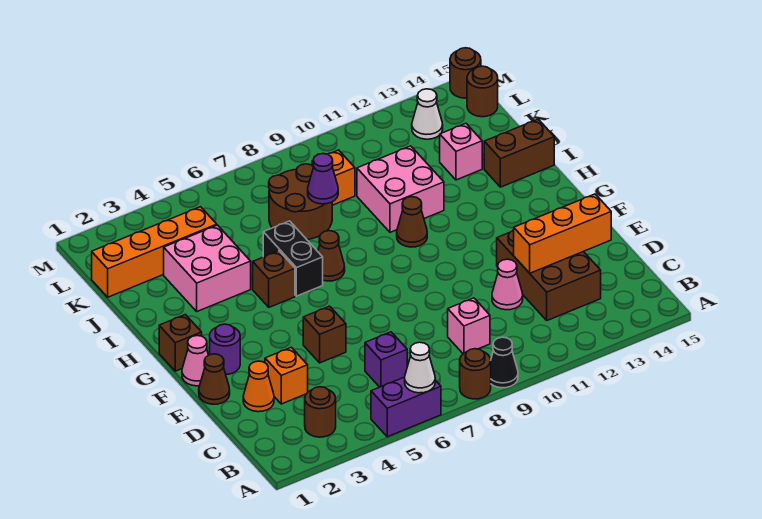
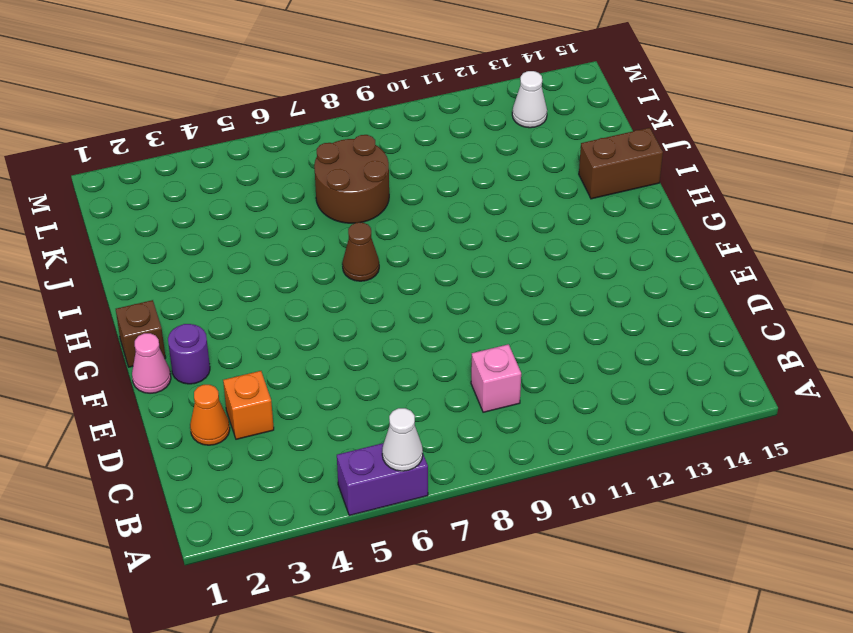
none -> brown 1x1 round brick [460,349,491,399]
none -> black 1x1 cone [491,337,518,388]
none -> brown 1x1 round brick [305,387,336,437]
none -> purple 1x1 brick [365,332,407,387]

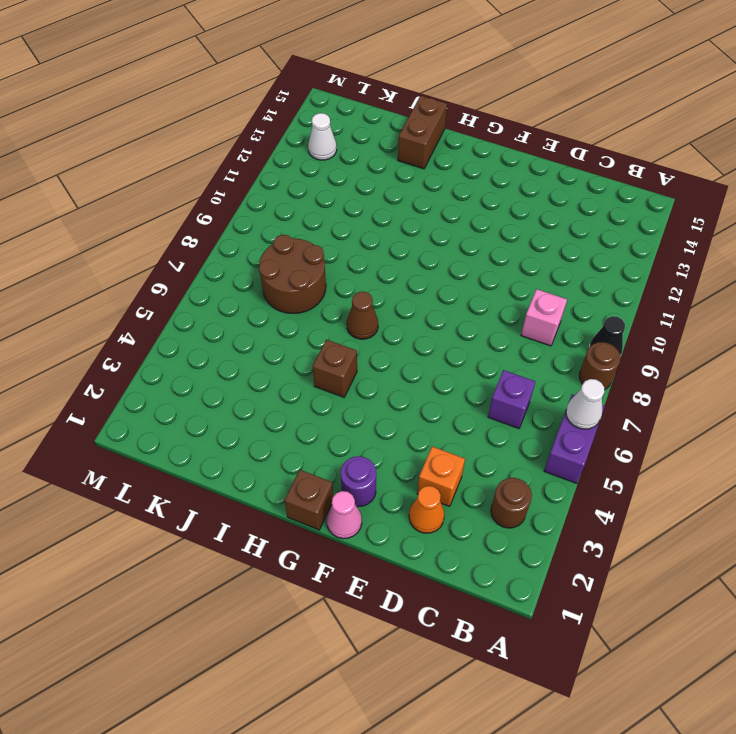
none -> brown 2x3 brick [497,230,601,320]
none -> pink 1x1 cone [492,259,523,310]
none -> brown 1x1 cone [199,354,230,404]
none -> brown 1x1 brick [303,306,346,363]

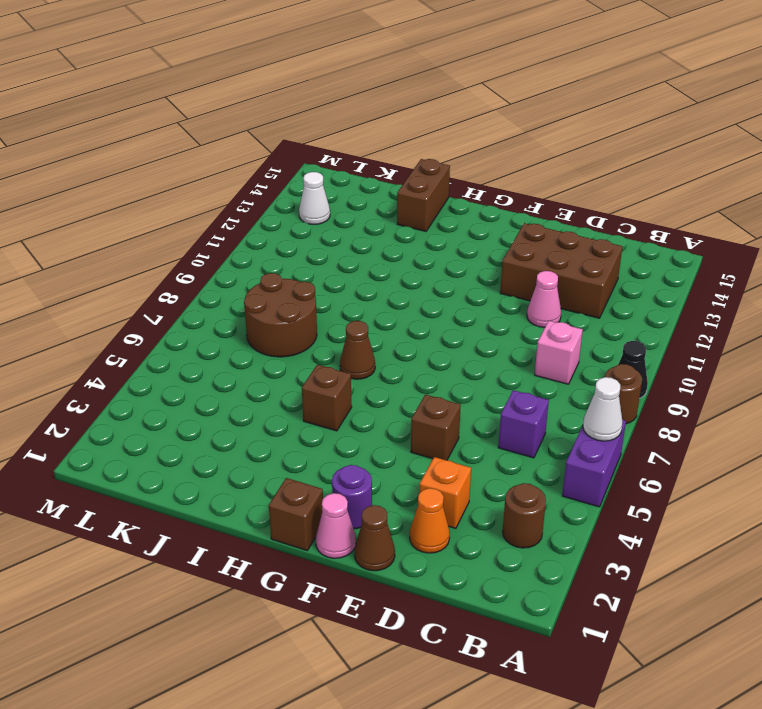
none -> black 1x2 brick [263,221,323,296]
none -> brown 1x1 cone [397,197,427,247]
none -> pink 2x2 brick [164,225,251,311]
none -> pink 2x2 brick [357,146,444,232]

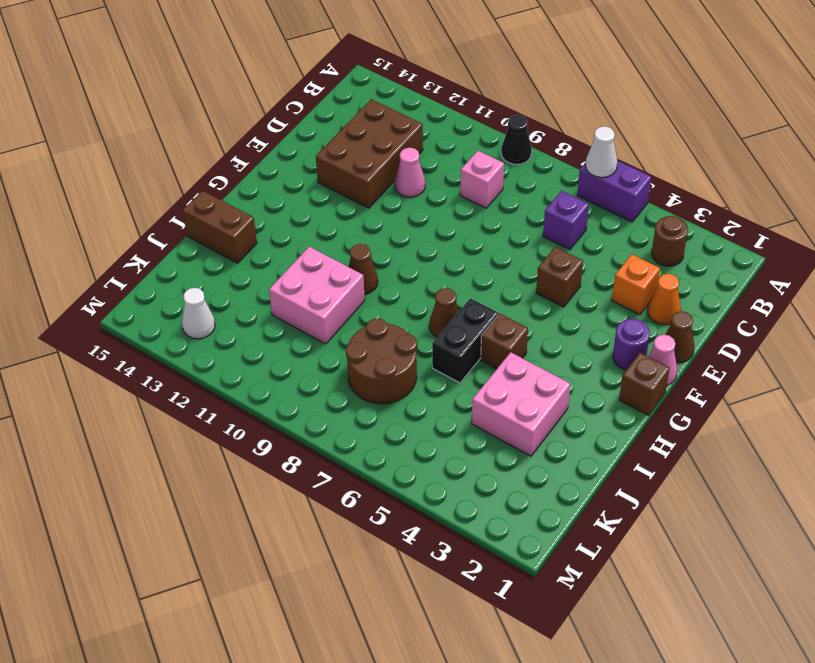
none -> brown 1x1 round brick [460,349,491,399]
none -> pink 1x1 brick [440,123,482,180]
none -> orange 1x4 brick [92,207,217,297]
none -> orange 1x1 brick [312,150,355,205]

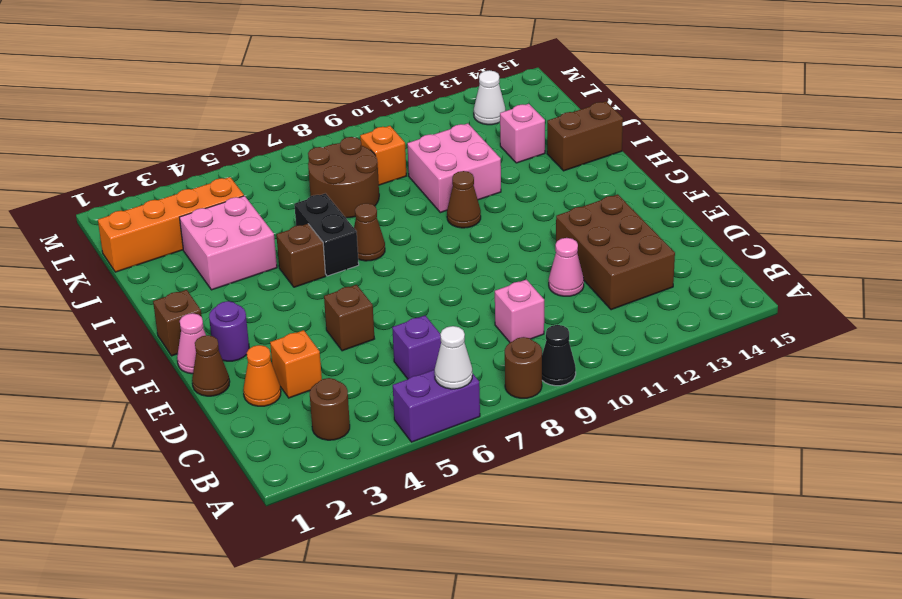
none -> brown 1x1 round brick [467,66,498,117]
none -> brown 1x1 round brick [450,48,481,98]
none -> orange 1x3 brick [514,194,611,273]
none -> purple 1x1 cone [308,154,338,204]

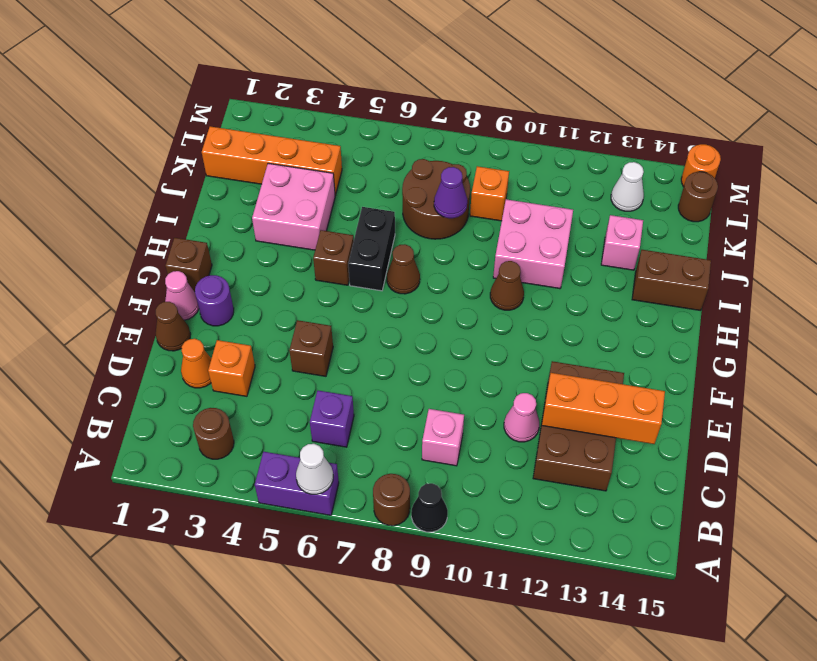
orange 1x1 round brick [681,144,721,187] -> brown 1x1 round brick [450,48,481,98]

